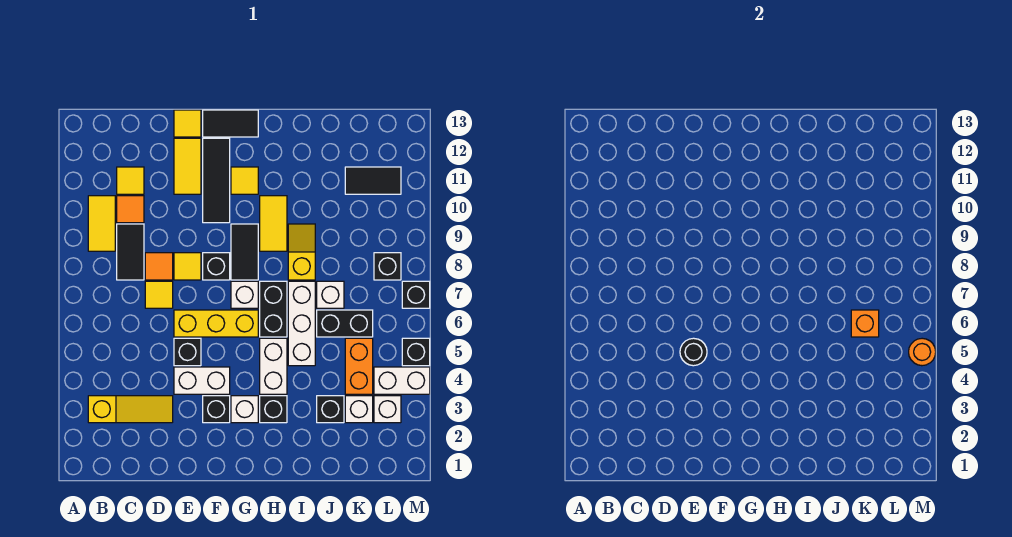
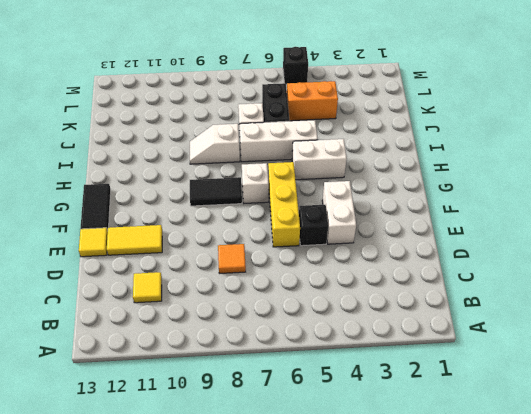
white 1x2 slope [190,124,240,164] -> yellow 1x2 slope [288,224,315,280]
none -> yellow 1x3 slope [88,396,173,423]
none -> yellow 1x2 tile [88,196,115,251]
none -> black 1x2 tile [117,224,144,280]
none -> orange 1x1 tile [117,196,144,223]

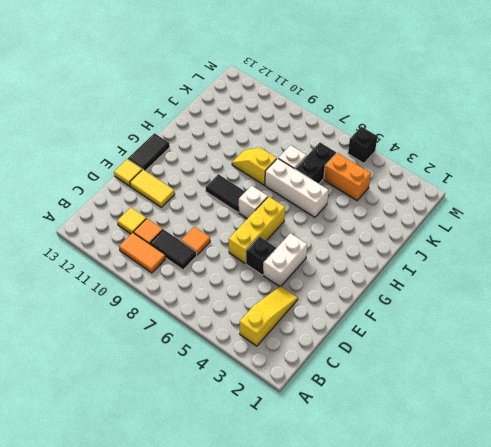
orange 1x2 tile [119,233,166,273] -> yellow 1x2 tile [88,196,115,251]
none -> yellow 1x1 tile [145,281,173,308]
none -> yellow 1x1 tile [174,253,201,280]
none -> black 1x1 brick [203,396,230,423]
none -> black 1x1 brick [203,253,230,280]

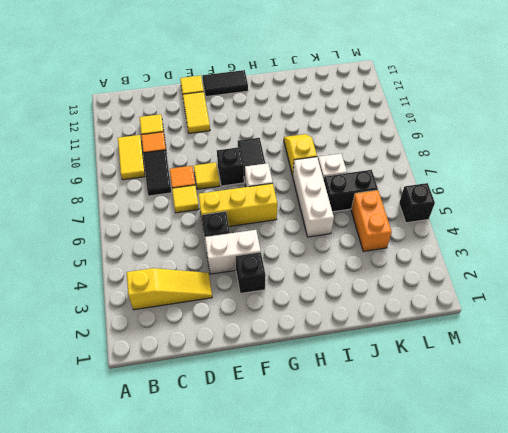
none -> black 1x3 tile [203,138,230,223]
none -> white 1x1 brick [231,396,258,423]
none -> yellow 1x1 tile [231,167,258,194]
none -> black 1x1 brick [260,396,287,423]

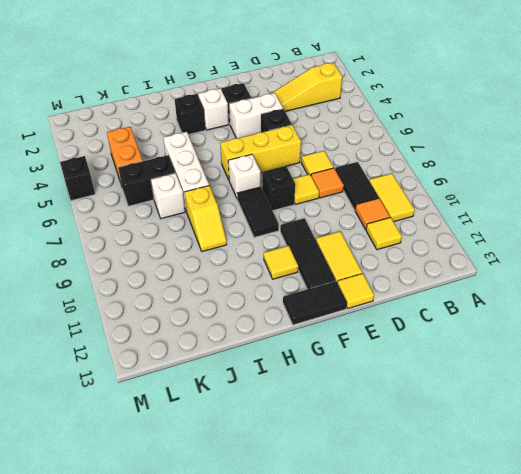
none -> white 1x2 brick [260,338,287,394]
none -> black 1x2 brick [260,281,287,337]
none -> yellow 1x2 tile [260,196,287,251]
none -> black 1x1 brick [317,396,344,423]

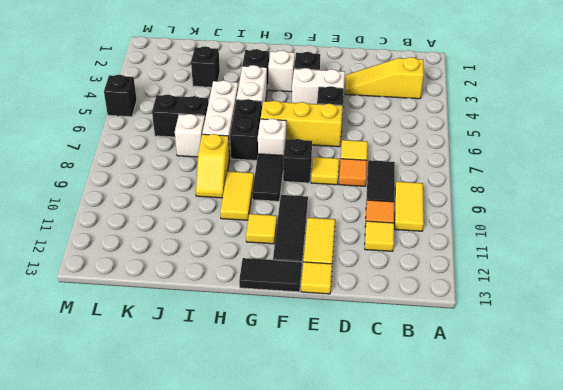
none -> white 1x1 brick [345,396,373,423]
none -> orange 1x2 brick [345,338,373,394]
none -> black 1x2 tile [345,167,401,194]
none -> white 1x1 brick [374,396,401,423]

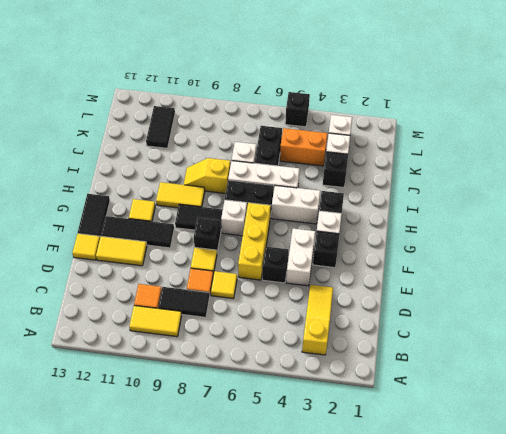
none -> yellow 1x1 tile [117,167,144,194]
none -> white 1x2 brick [374,367,430,394]
none -> black 1x1 brick [374,253,401,280]
none -> black 1x1 brick [402,281,430,308]

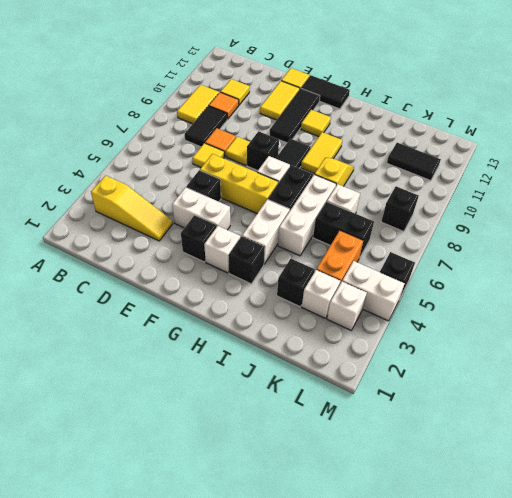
none -> black 1x1 brick [402,281,430,308]
none -> black 1x1 round brick [680,338,707,366]
none -> orange 1x1 brick [851,310,879,337]
none -> orange 1x1 round brick [909,338,936,366]

